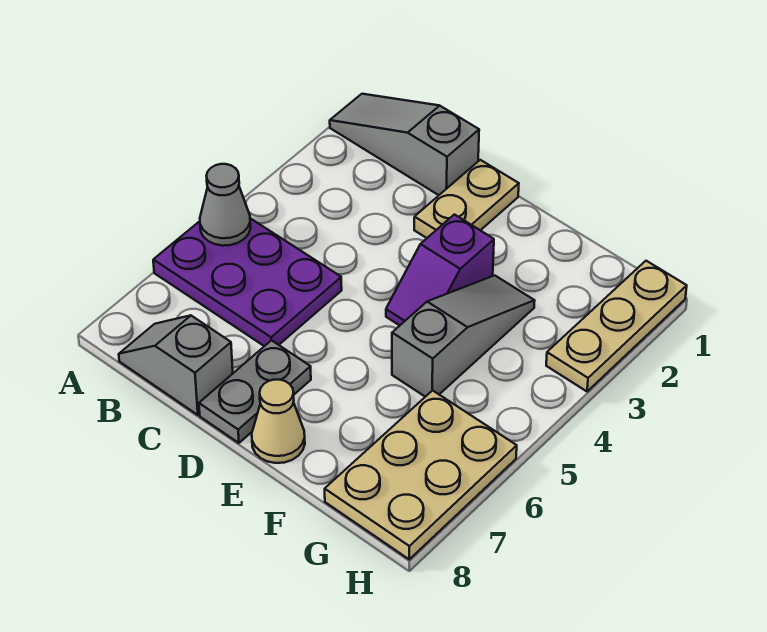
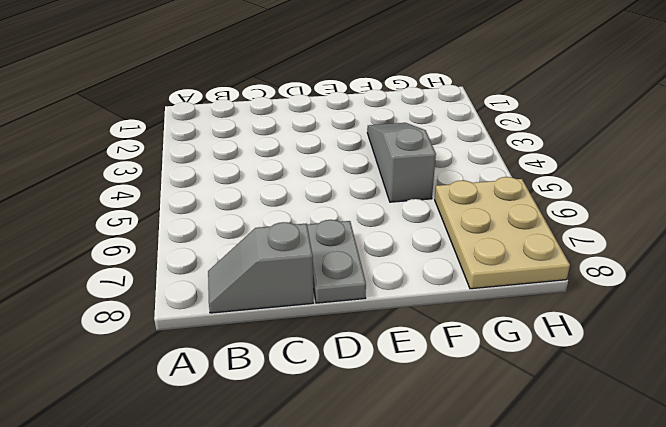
none -> grey 1x3 slope [330,94,479,195]
none -> purple 2x3 plate [153,218,342,346]

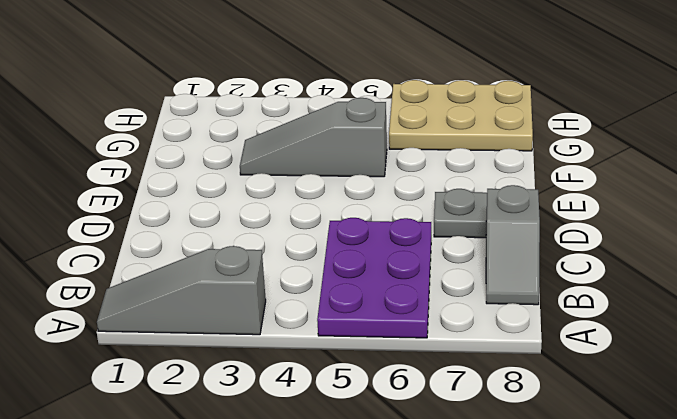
grey 1x3 slope [97,246,266,335] -> grey 1x3 slope turned to [330,94,479,195]
none -> tan 1x2 plate [414,160,519,238]
none -> purple 1x2 slope [386,215,494,325]

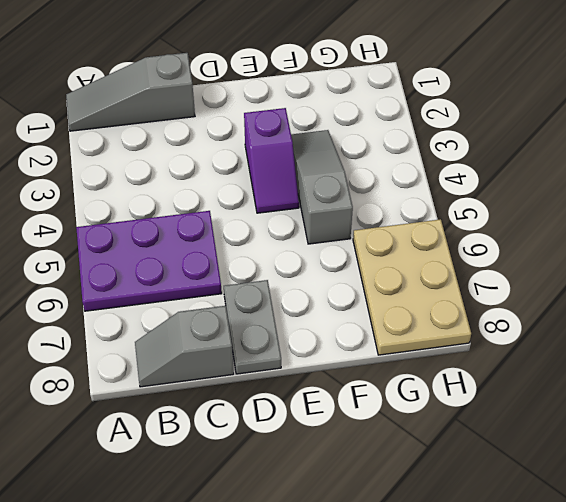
none -> tan 1x2 plate [414,160,519,238]
none -> tan 1x1 cone [252,380,305,463]

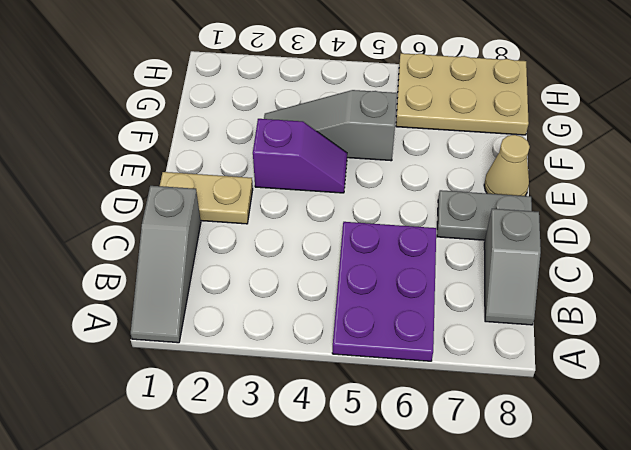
none -> tan 1x3 plate [546,261,687,391]
none -> grey 1x1 cone [200,164,251,246]

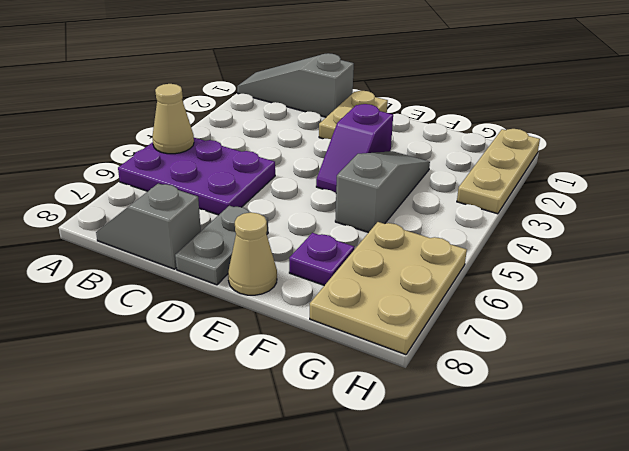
tan 1x1 cone [152,84,194,154] -> grey 1x1 cone [200,164,251,246]
purple 1x1 plate [289,233,354,285] -> none

